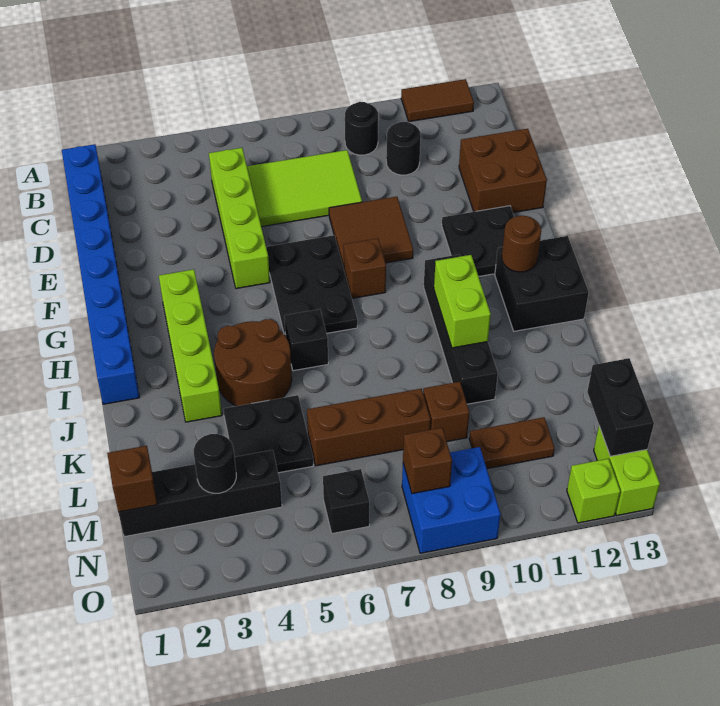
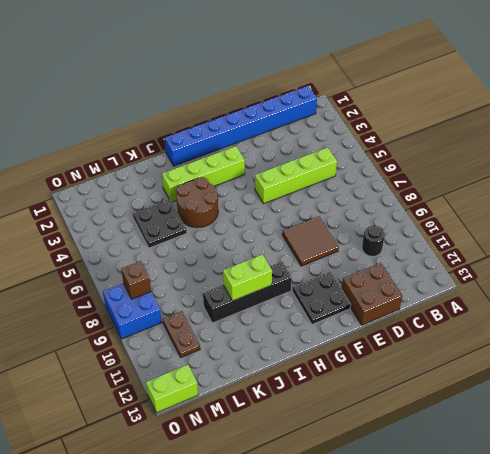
none -> brown 1x2 tile [401,79,474,122]
none -> black 1x1 round brick [345,102,378,155]
none -> lime 2x3 tile [247,150,362,227]
none -> black 2x3 plate [266,235,357,336]

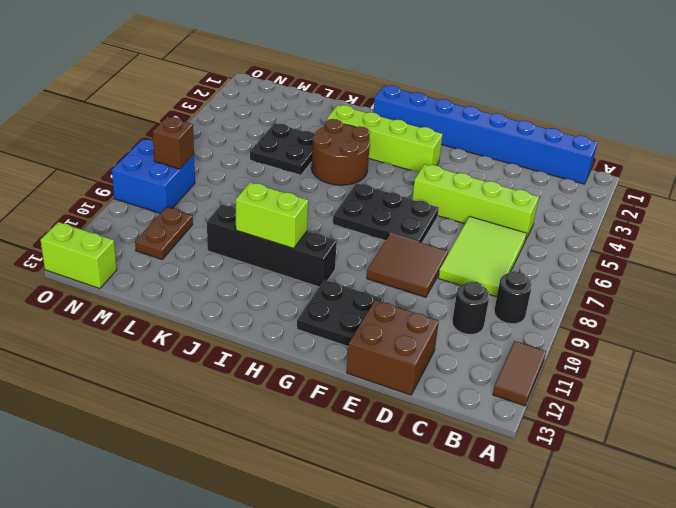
none -> brown 1x1 brick [344,238,386,298]
none -> black 2x2 brick [495,236,589,331]
none -> black 1x1 brick [284,309,328,371]
none -> brown 1x3 brick [307,389,431,466]

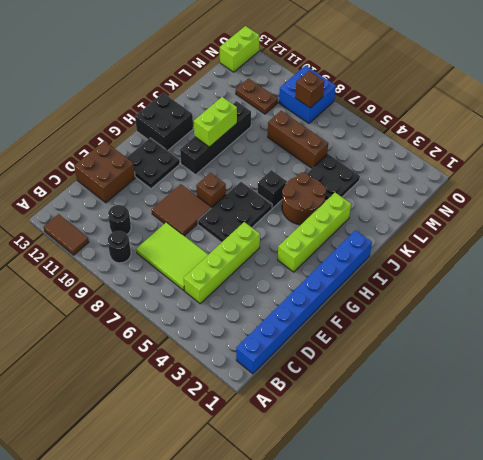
none -> brown 1x1 brick [423,382,469,442]
none -> black 1x4 brick [118,450,282,537]
none -> black 1x1 brick [323,469,369,533]
none -> lime 1x1 brick [567,459,620,523]

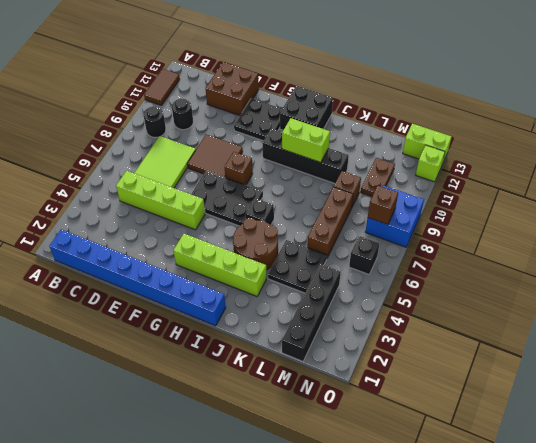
none -> brown 1x1 round brick [502,216,541,272]
none -> brown 1x1 brick [107,446,157,512]
none -> black 1x1 round brick [194,434,236,493]
none -> black 1x2 brick [587,358,654,456]

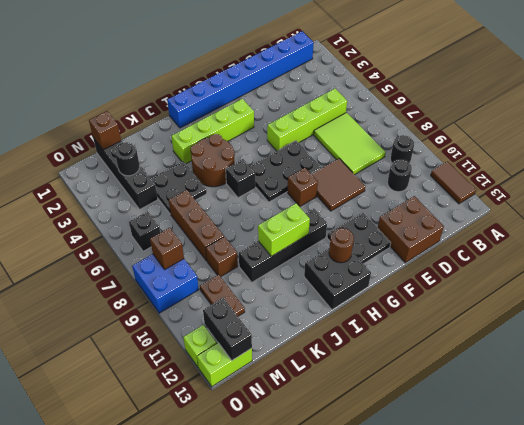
black 1x2 brick [203,298,252,360] -> black 1x2 brick turned to [587,358,654,456]

